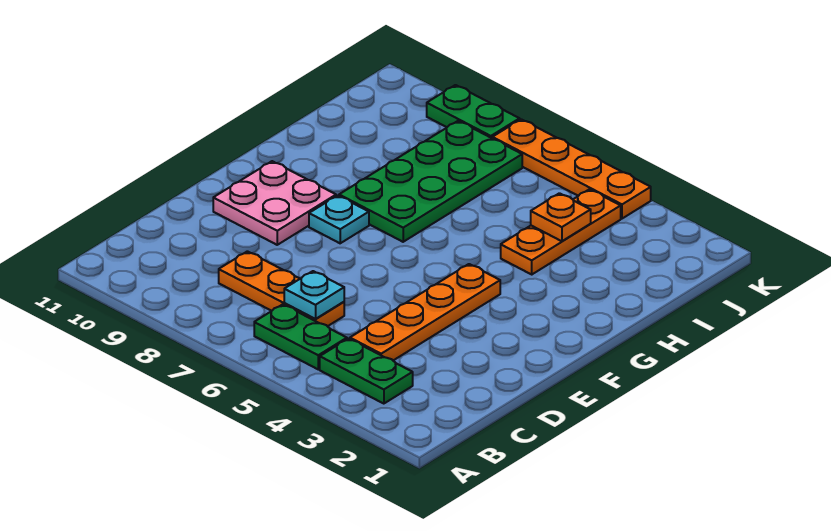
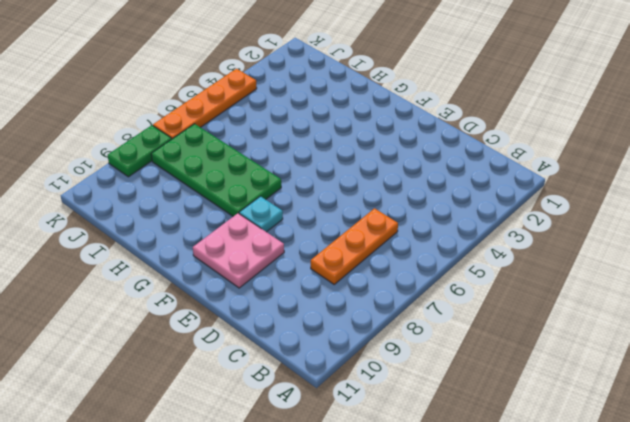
none -> green 1x2 plate [320,339,413,404]
none -> green 1x2 plate [254,304,347,369]
none -> orange 1x4 plate [350,264,500,360]

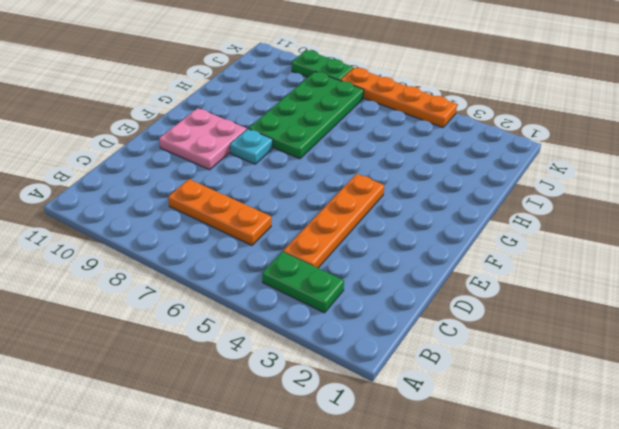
none -> green 1x2 plate [254,304,347,369]
none -> orange 1x3 plate [501,189,621,274]
none -> cyan 1x1 plate [284,271,344,319]

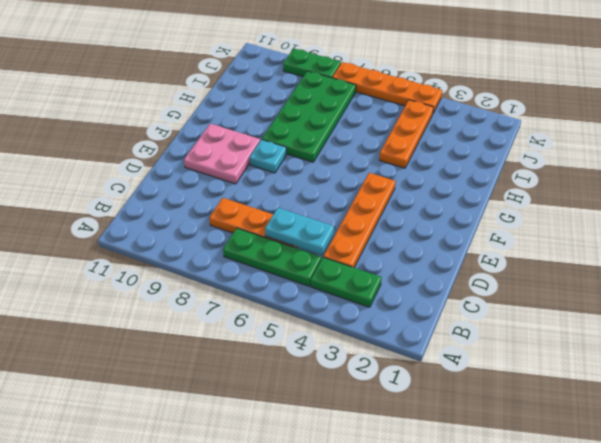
green 1x3 plate [223,228,321,286] -> green 1x2 plate [254,304,347,369]
cyan 1x2 plate [265,208,334,255] -> cyan 1x1 plate [284,271,344,319]
none -> orange 1x1 plate [531,193,591,241]

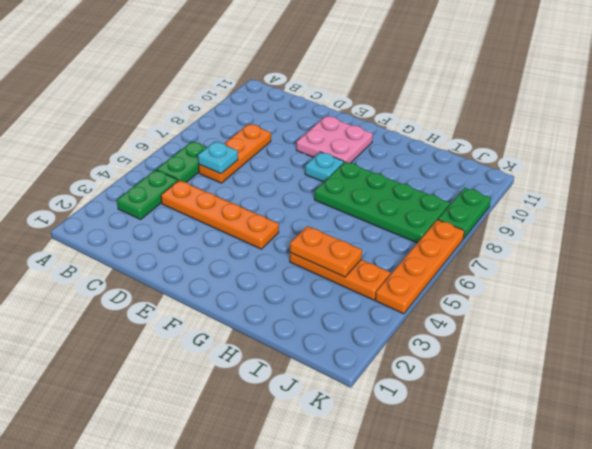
orange 1x2 plate [290,226,362,277] -> orange 1x1 plate [531,193,591,241]

